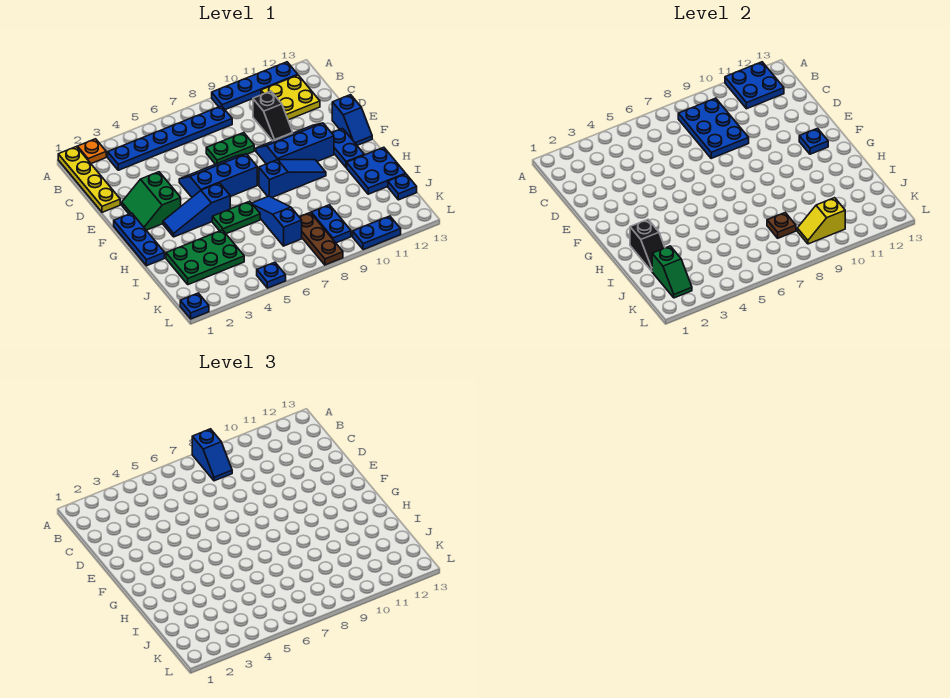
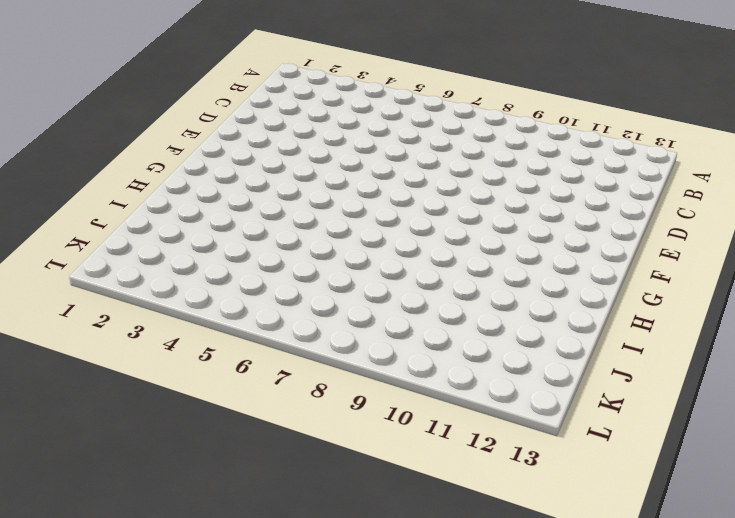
none -> yellow 1x4 plate [58,147,120,212]
none -> orange 1x1 plate [77,139,106,164]
none -> blue 1x4 plate [212,62,298,110]
none -> blue 1x6 plate [108,106,232,170]

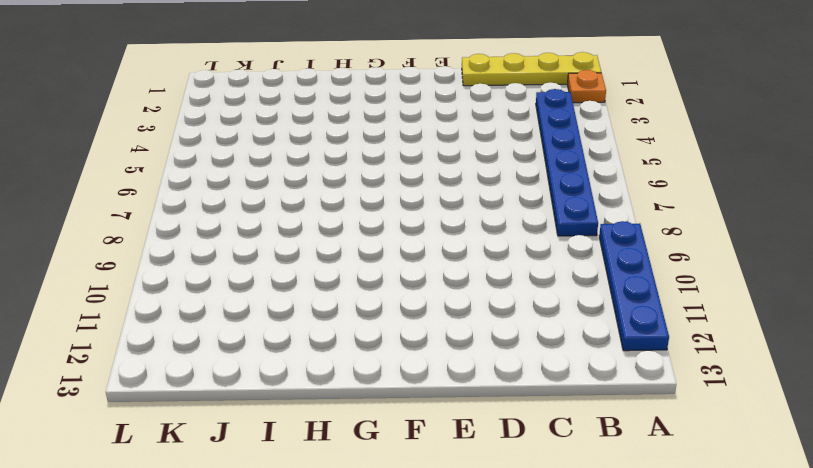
none -> yellow 2x2 plate [261,75,320,120]
none -> black 1x2 slope [253,91,293,141]
none -> green 1x2 plate [206,133,254,164]
none -> green 2x2 slope [122,172,181,230]

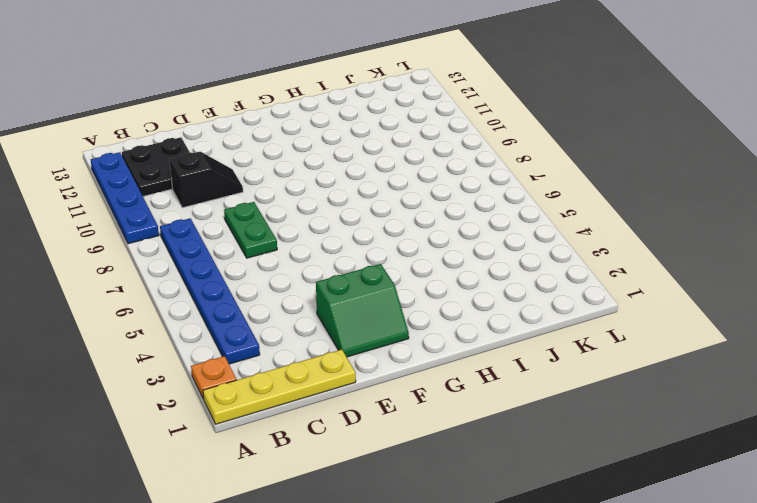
black 2x2 plate [122,138,190,196] -> yellow 2x2 plate [261,75,320,120]
none -> blue 2x3 slope [179,154,257,197]
none -> blue 2x3 slope [256,123,334,164]
none -> blue 1x2 slope [332,95,372,145]
none -> blue 1x3 plate [114,213,165,266]

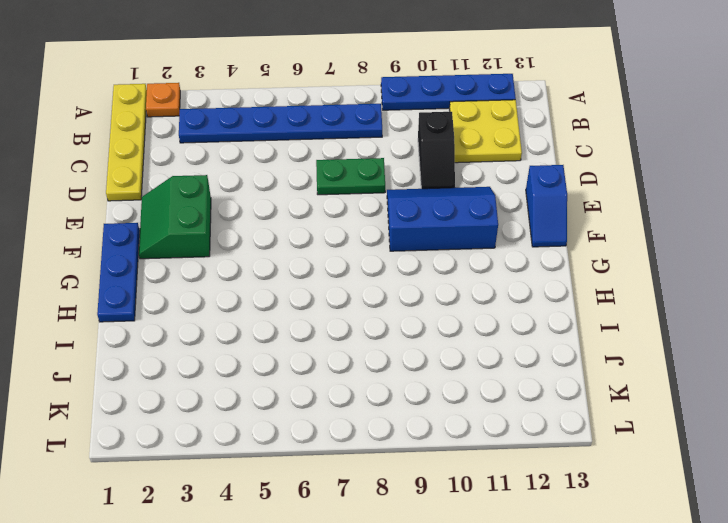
none -> blue 2x3 slope [179,154,257,197]
none -> blue 1x2 plate [332,128,364,168]
none -> blue 1x3 slope [163,183,230,237]
none -> blue 1x3 slope [259,160,326,197]

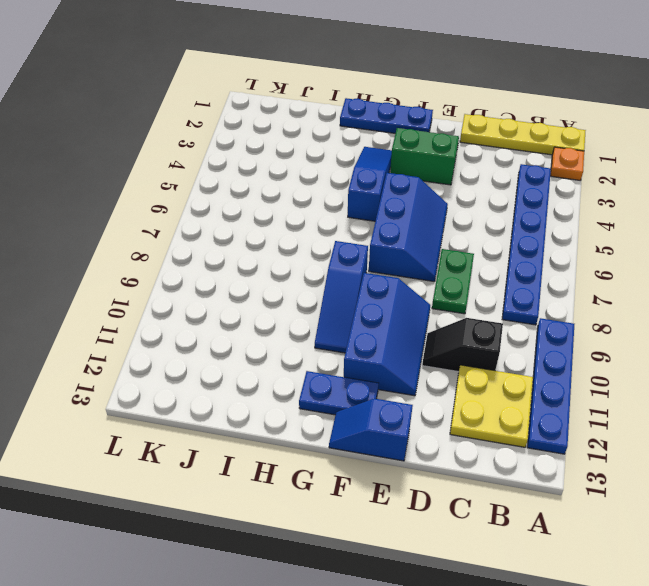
none -> green 1x2 plate [212,201,260,234]
none -> blue 1x3 slope [252,196,302,246]
none -> blue 2x2 plate [347,147,406,194]
none -> green 2x3 plate [166,230,244,285]

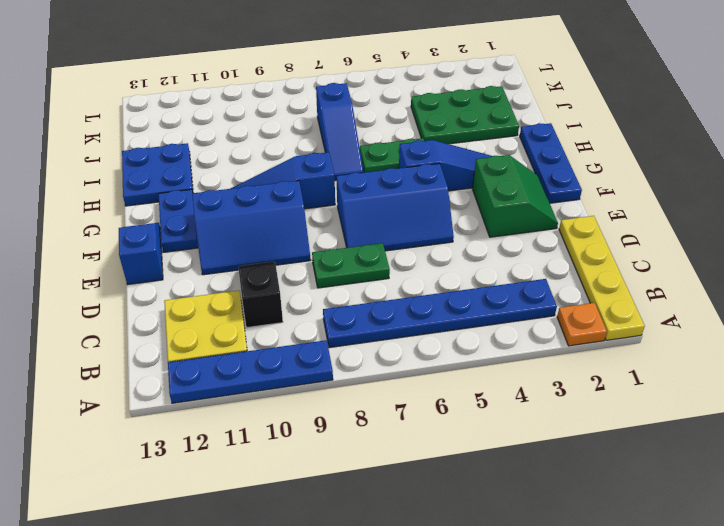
none -> brown 1x3 plate [300,213,343,265]
none -> blue 1x2 plate [311,205,351,243]
none -> blue 1x1 plate [388,174,417,200]
none -> blue 1x1 plate [180,293,209,319]

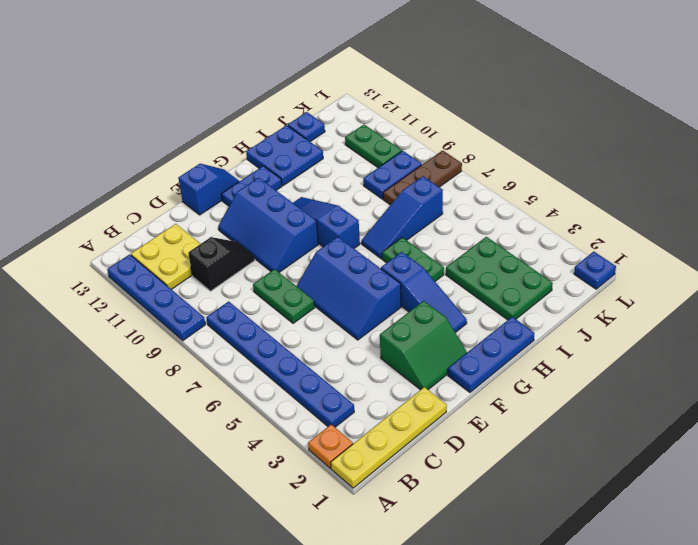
green 1x2 plate [345,125,402,168] -> none
none -> blue 1x1 plate [257,262,286,288]
none -> blue 1x2 plate [353,216,401,250]
none -> blue 2x2 plate [725,62,784,109]
none -> blue 2x3 plate [678,98,749,158]

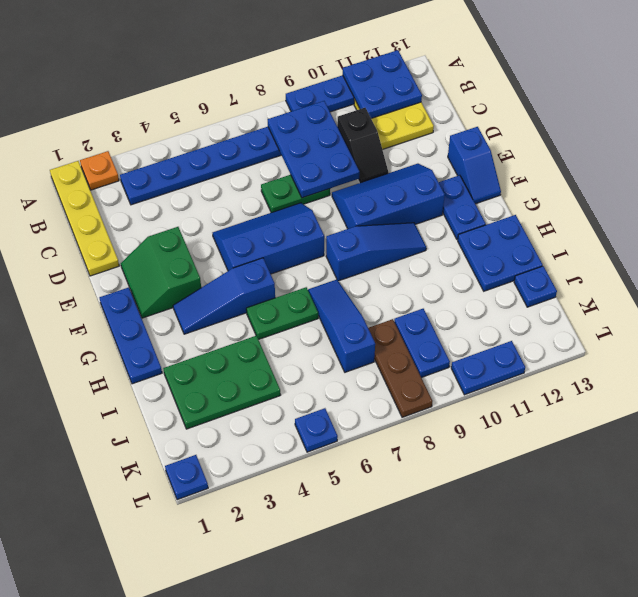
none -> blue 1x1 plate [799,128,828,154]
none -> black 1x2 slope [630,220,665,271]
none -> green 1x2 slope [652,246,692,298]
none -> brown 1x1 plate [767,213,796,238]

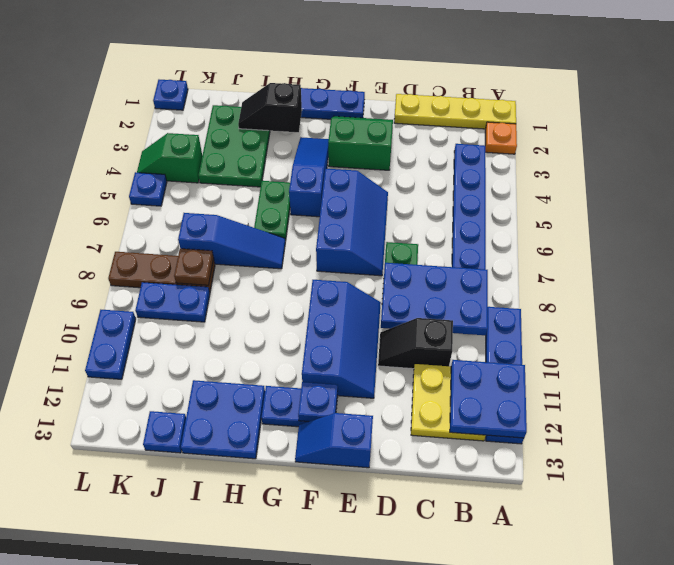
green 1x2 slope [137,133,202,183] -> green 1x2 slope moved to [652,246,692,298]
none -> blue 1x3 slope [259,160,326,197]
none -> yellow 1x2 slope [797,198,845,244]
none -> blue 1x2 slope [192,429,232,481]

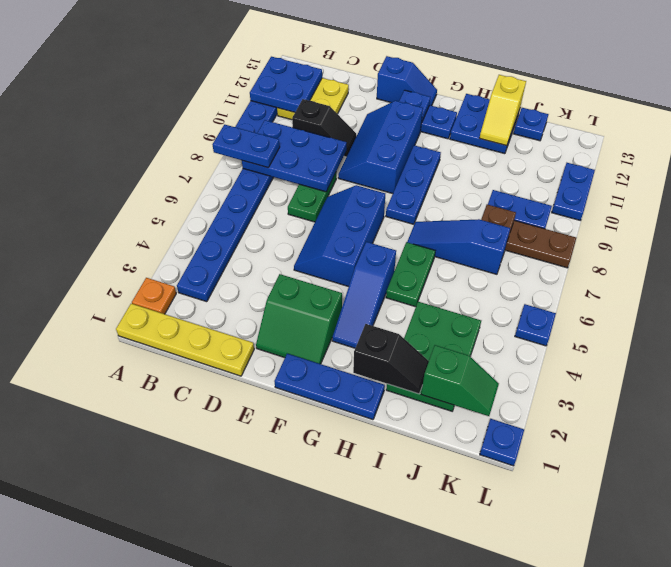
blue 1x2 plate [213,125,280,168] -> blue 1x2 slope [192,429,232,481]
blue 1x3 plate [386,145,441,224] -> blue 1x3 slope [259,160,326,197]
yellow 1x2 slope [479,75,526,146] -> yellow 1x2 slope moved to [797,198,845,244]

